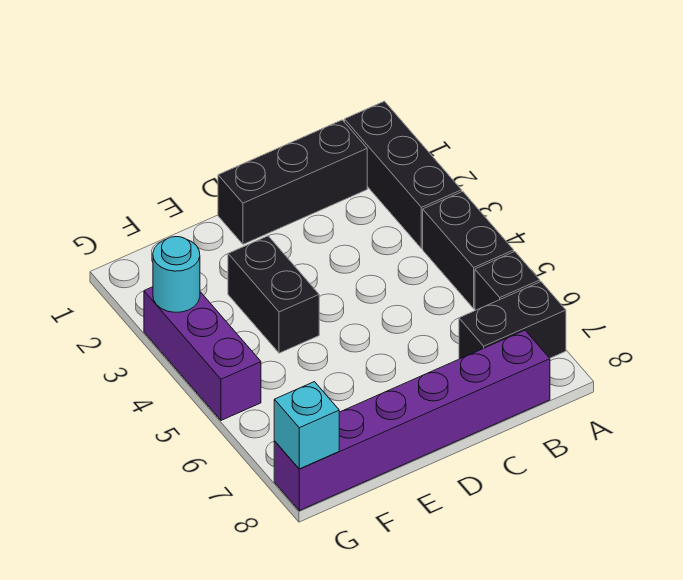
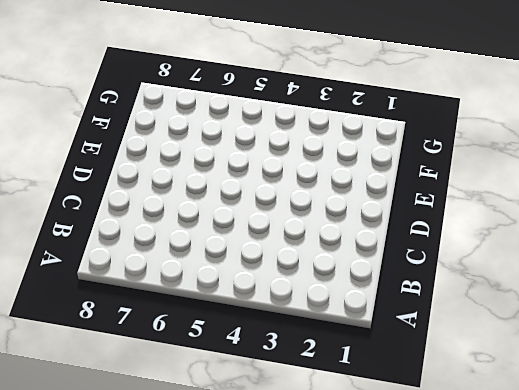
none -> black 1x3 brick [344,101,462,249]
none -> black 1x2 brick [423,191,514,309]

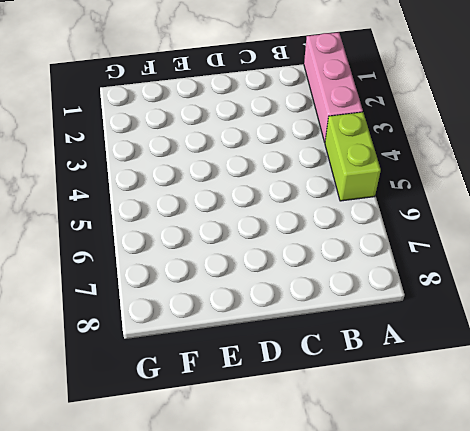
pink 1x3 brick [304,32,363,142] -> black 1x3 brick [344,101,462,249]
lime 1x2 brick [325,112,381,201] -> black 1x2 brick [423,191,514,309]
none -> black 1x1 brick [475,252,540,310]
none -> black 1x2 brick [459,282,566,359]

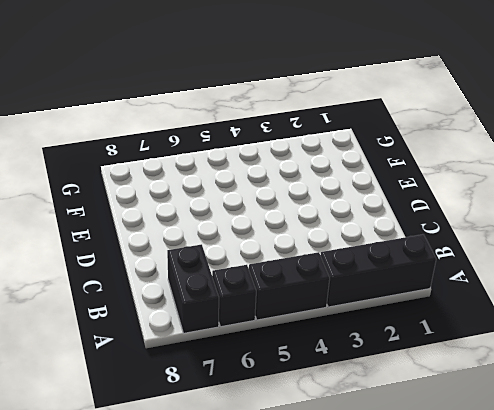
none -> black 1x3 brick [218,120,367,244]
none -> purple 1x6 brick [274,330,550,511]

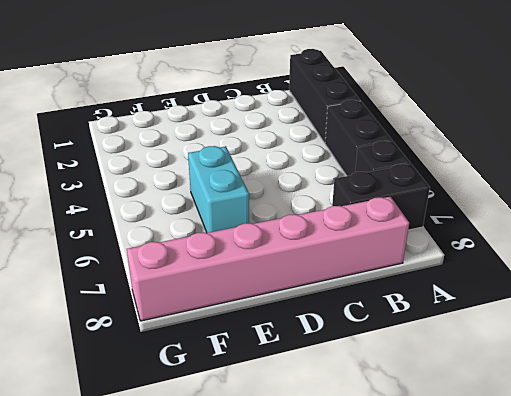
pink 1x6 brick [127,197,409,321] -> purple 1x6 brick [274,330,550,511]
cyan 1x2 brick [188,146,249,233] -> none
none -> black 1x3 brick [218,120,367,244]
none -> black 1x2 brick [228,236,319,353]

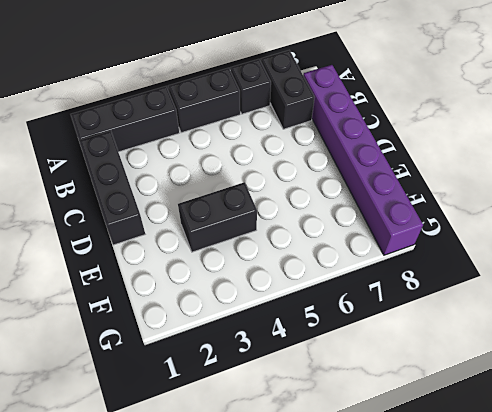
none -> purple 1x3 brick [144,287,261,420]
none -> cyan 1x1 round brick [153,237,200,312]

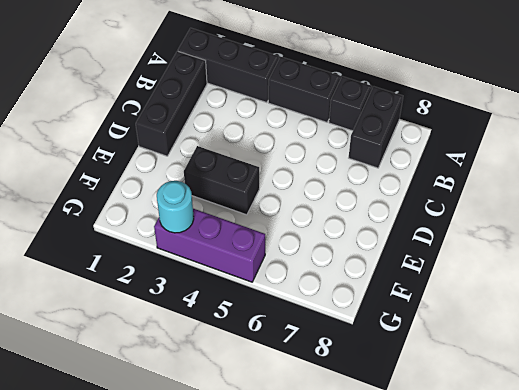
none -> purple 1x6 brick [274,330,550,511]
none -> cyan 1x1 brick [274,382,339,469]

